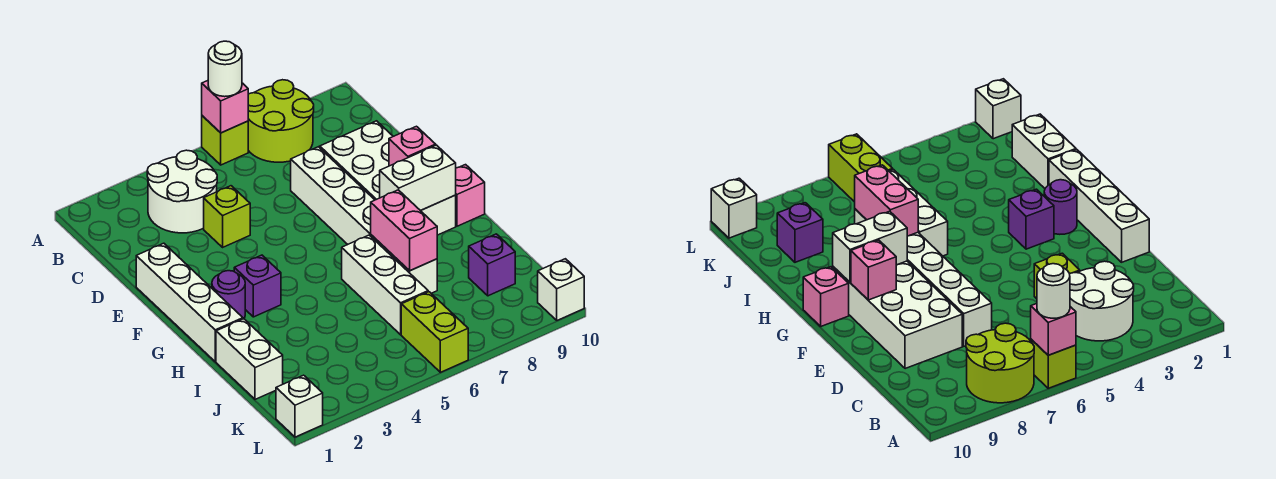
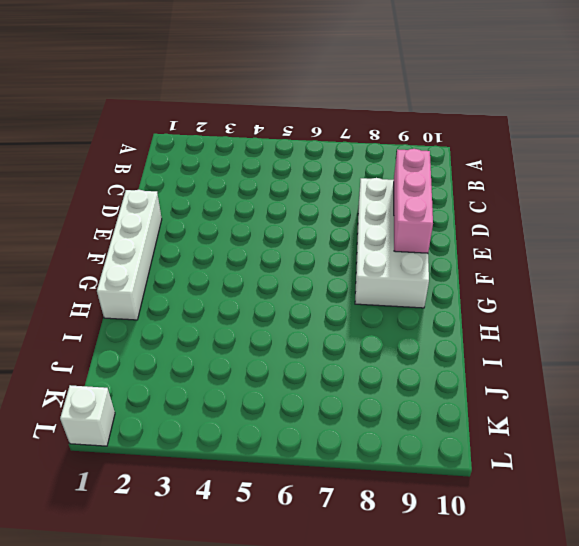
pink 1x3 brick [394,149,433,253] -> pink 1x1 brick [389,126,436,166]
none -> lime 1x1 brick [202,116,248,165]
none -> lime 2x2 round brick [248,80,314,162]
none -> white 2x2 round brick [147,150,217,233]

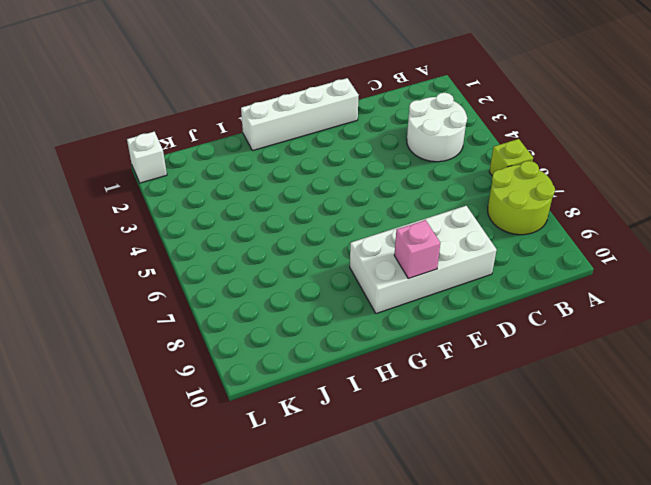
none -> lime 1x1 brick [204,186,250,247]
none -> white 1x6 brick [291,147,437,293]
none -> purple 1x1 round brick [212,271,245,319]

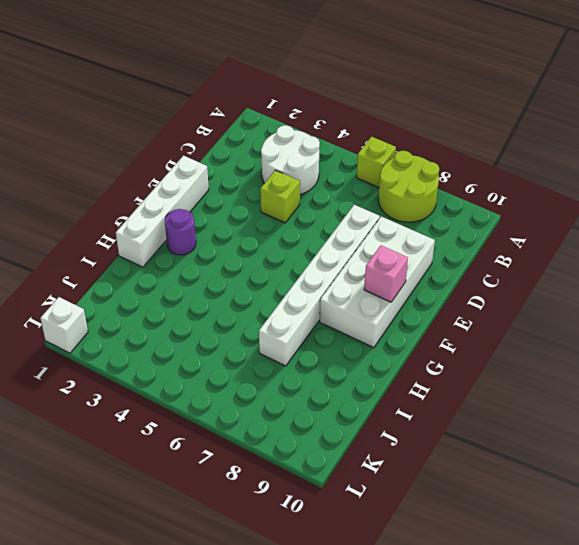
none -> purple 1x1 brick [234,255,281,317]
none -> pink 1x1 brick [456,165,485,226]
none -> white 1x3 brick [342,235,428,335]

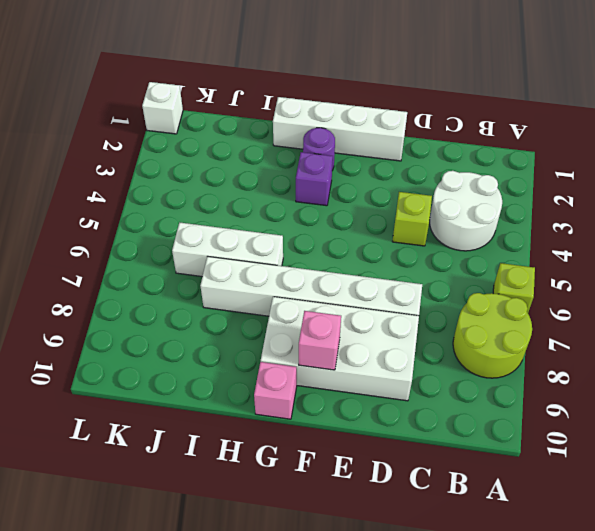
none -> white 1x2 brick [216,319,283,399]
none -> purple 1x1 brick [469,234,515,296]
none -> lime 1x2 brick [401,292,468,372]

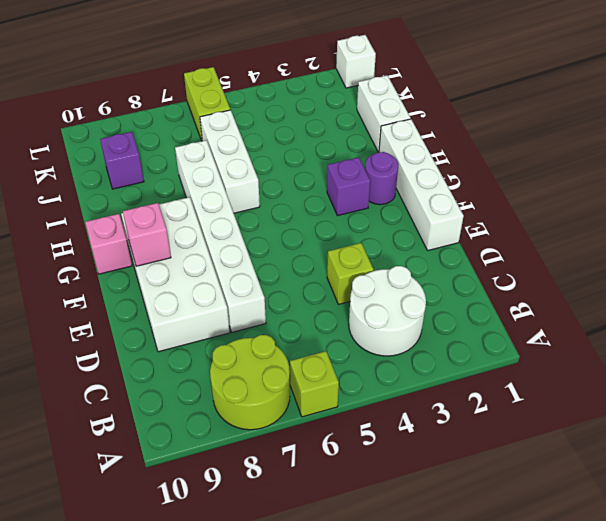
none -> white 1x1 brick [538,259,584,320]
none -> pink 1x1 brick [202,81,248,133]
none -> white 1x2 brick [380,145,456,211]

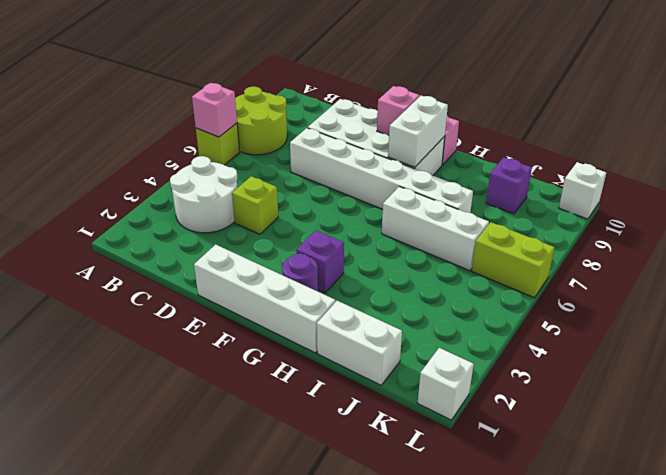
none -> pink 1x2 brick [371,190,437,271]
none -> white 1x1 round brick [208,41,242,97]

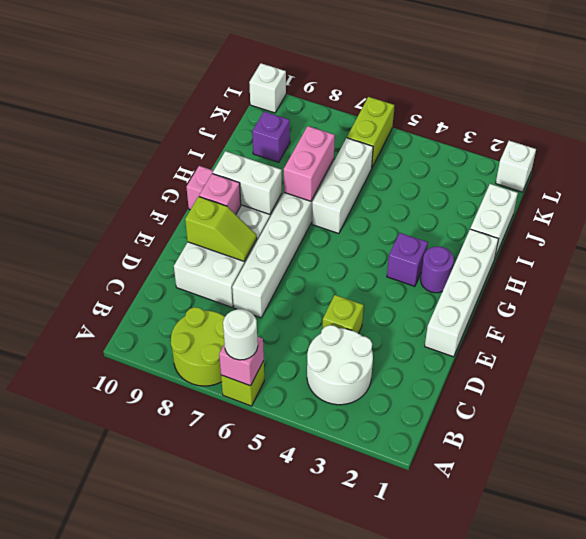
lime 1x2 slope [185,197,257,261] -> none

